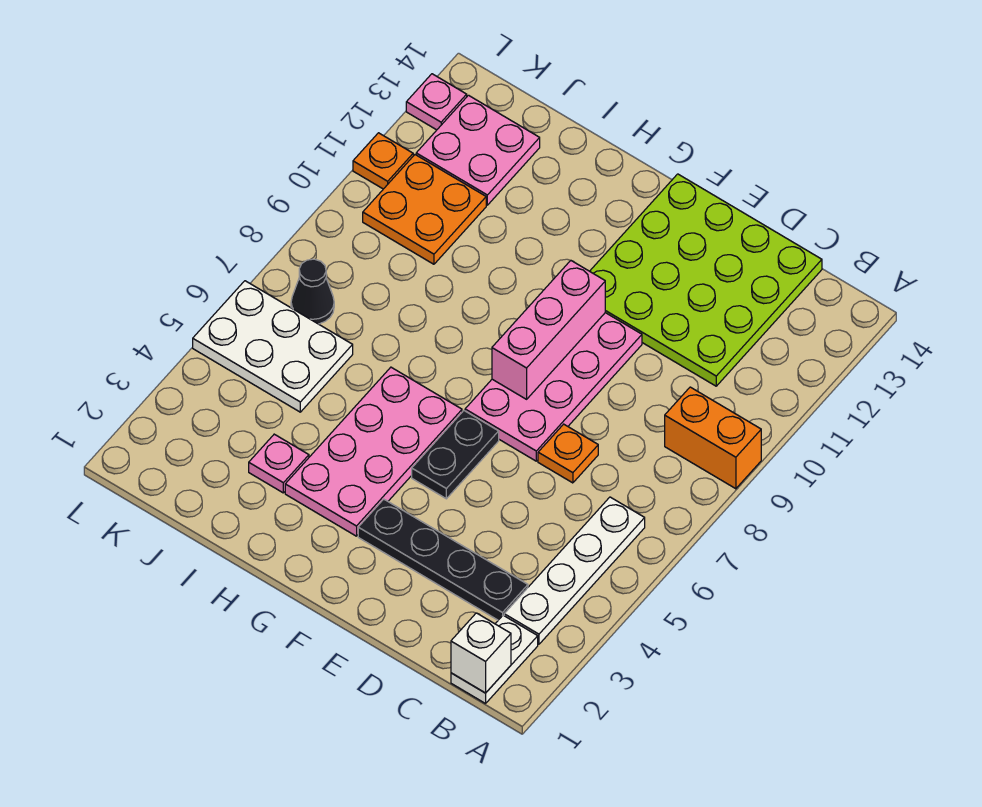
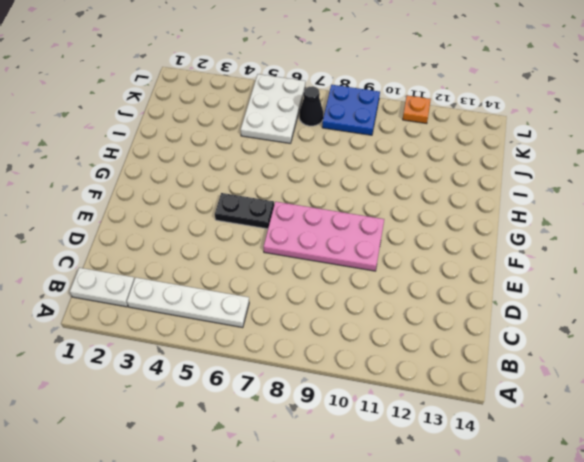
blue 2x2 plate [322,85,380,135] -> none
none -> orange 1x2 brick [665,387,761,489]
none -> black 1x4 plate [358,499,528,620]
none -> lime 4x4 plate [590,174,822,386]

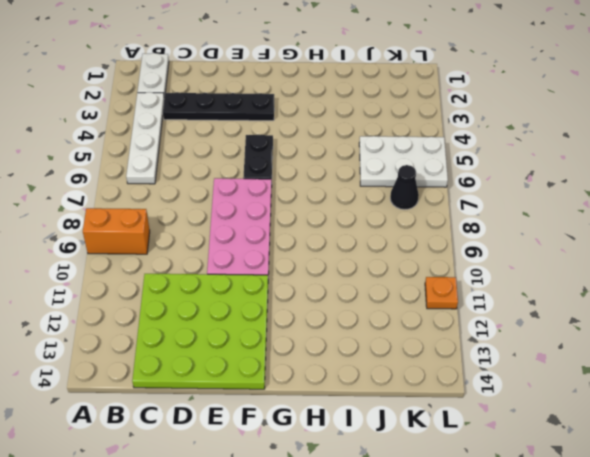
none -> orange 1x1 plate [538,424,598,483]
none -> pink 2x4 plate [285,367,462,536]
none -> pink 1x1 plate [249,434,309,493]

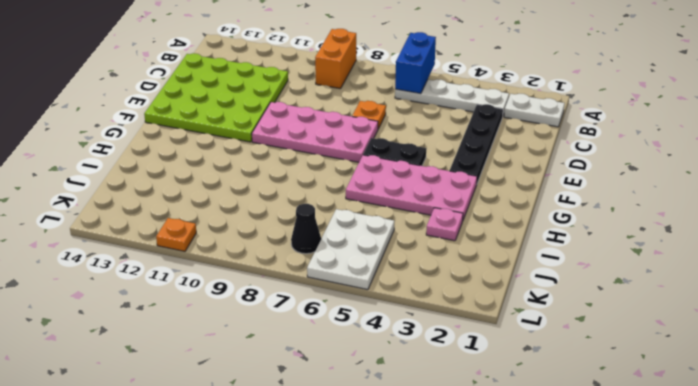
blue 1x2 brick [395,32,436,94] -> none
none -> orange 2x2 plate [363,155,486,264]
none -> pink 2x2 plate [416,95,540,205]
none -> pink 1x1 plate [406,74,467,130]

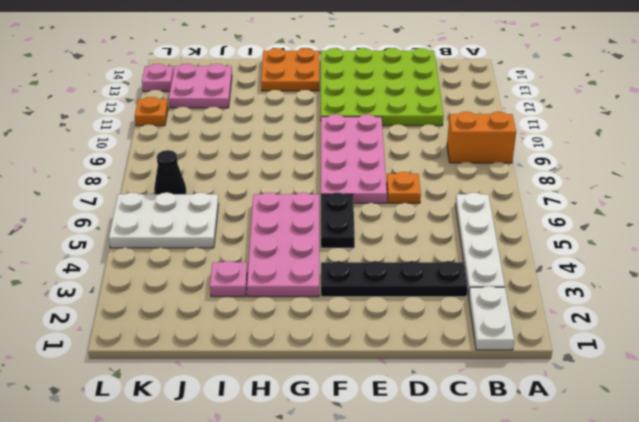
orange 2x2 plate [261,48,319,91] -> orange 2x2 plate moved to [363,155,486,264]
none -> white 1x1 brick [451,613,511,693]
none -> pink 1x3 brick [492,261,605,399]

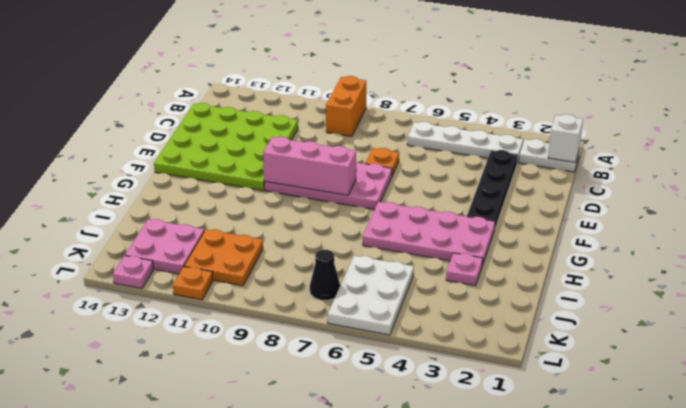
none -> black 1x2 plate [412,411,499,499]

